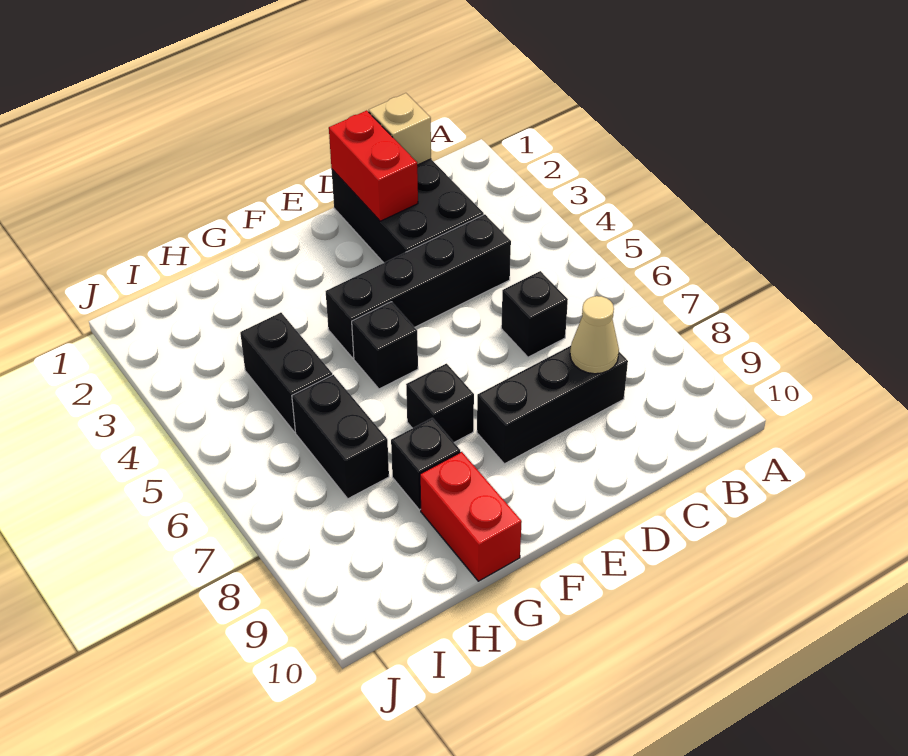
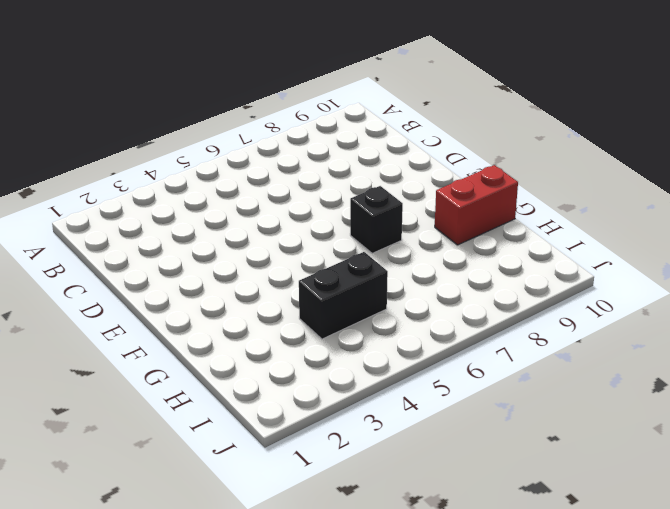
none -> black 2x3 brick [332,159,484,263]
none -> black 1x4 brick [326,214,511,358]
none -> black 1x1 brick [501,271,568,357]

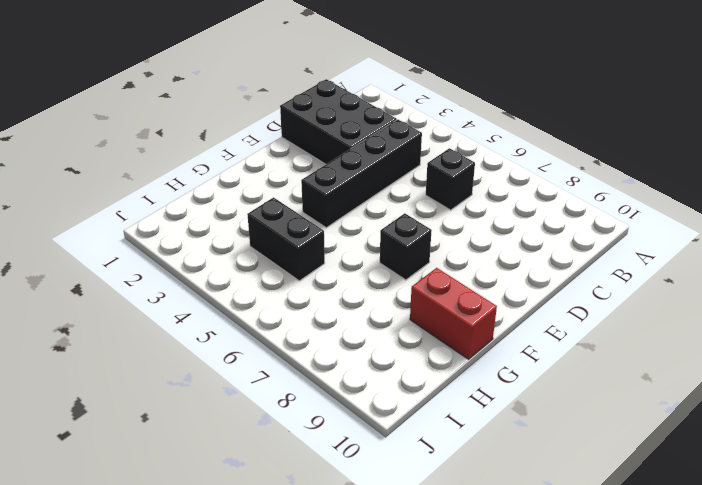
none -> black 1x3 brick [477,346,628,464]
none -> black 1x1 brick [352,302,418,389]
none -> black 1x1 brick [391,418,460,510]

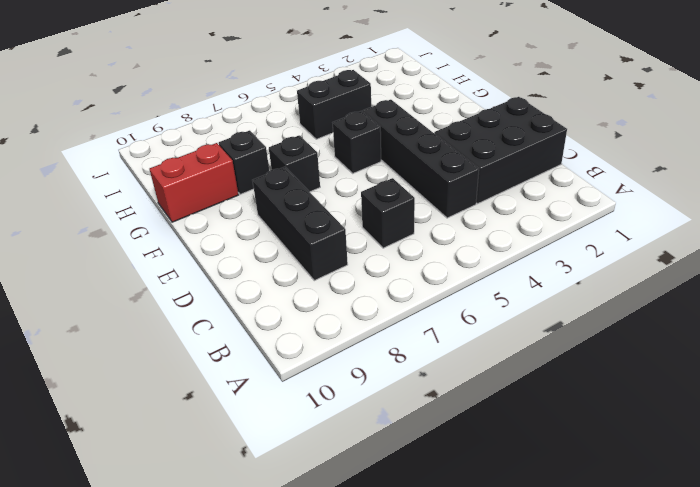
none -> black 1x2 brick [292,375,389,499]
none -> tan 1x1 brick [369,93,431,165]
none -> tan 1x1 cone [570,296,619,374]

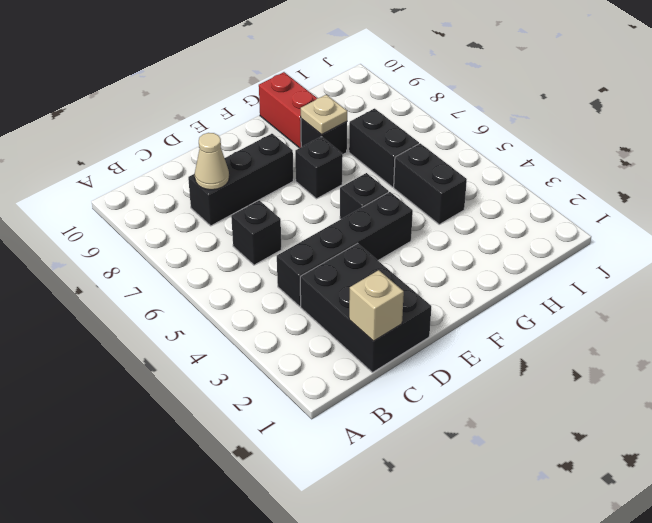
tan 1x1 plate [301,95,347,135] -> none
none -> red 1x2 brick [329,110,418,221]

